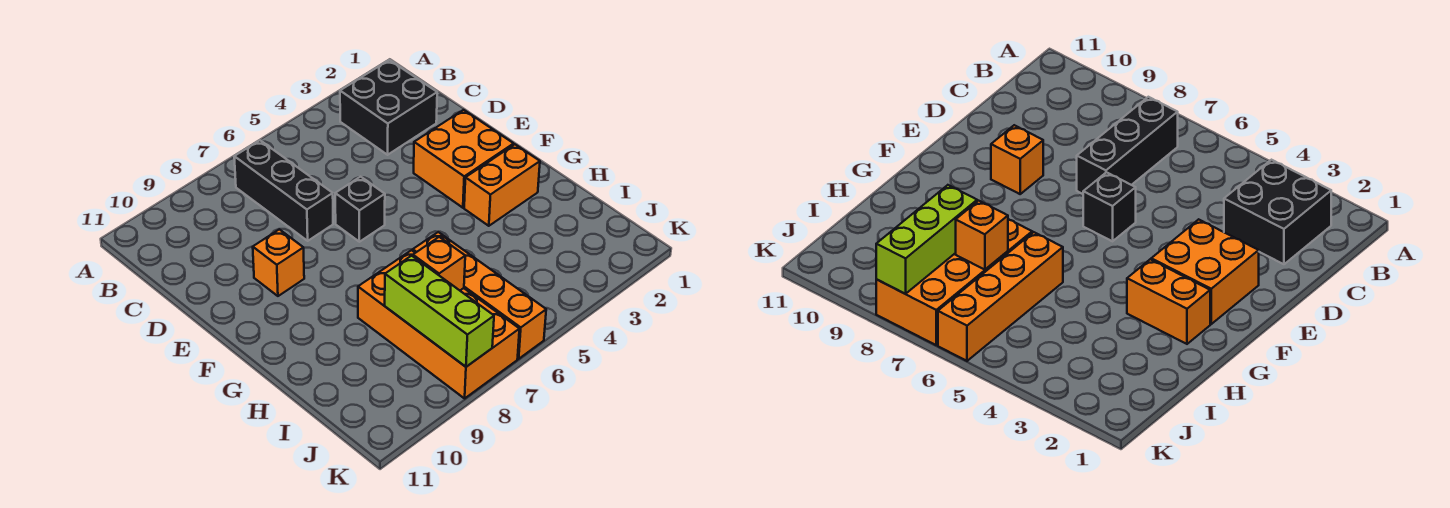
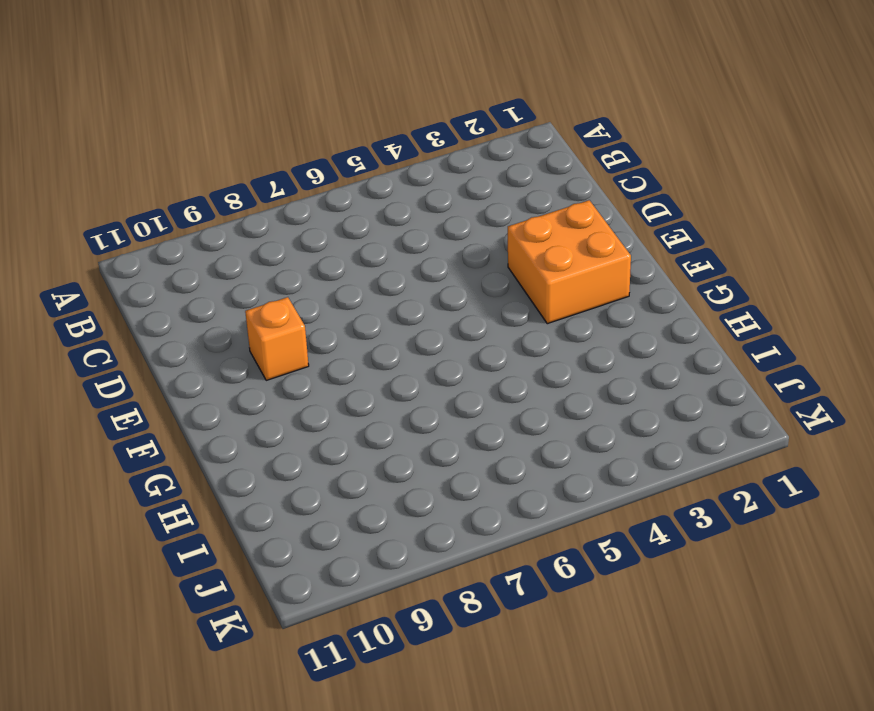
none -> black 2x2 brick [340,60,437,155]
none -> black 1x3 brick [234,140,333,241]

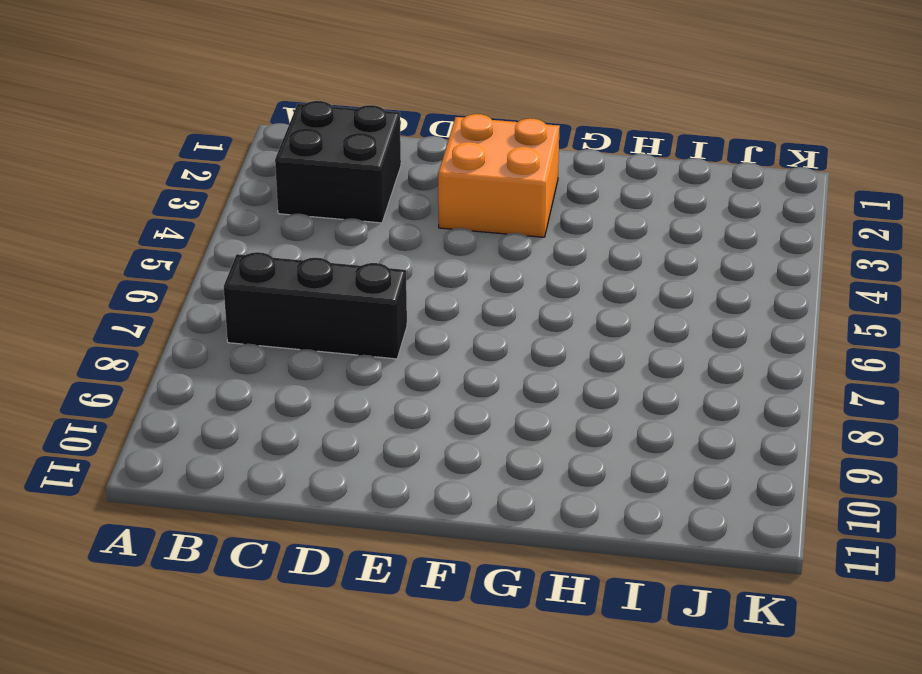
none -> black 1x1 brick [335,177,385,242]
none -> orange 1x1 brick [253,229,304,296]

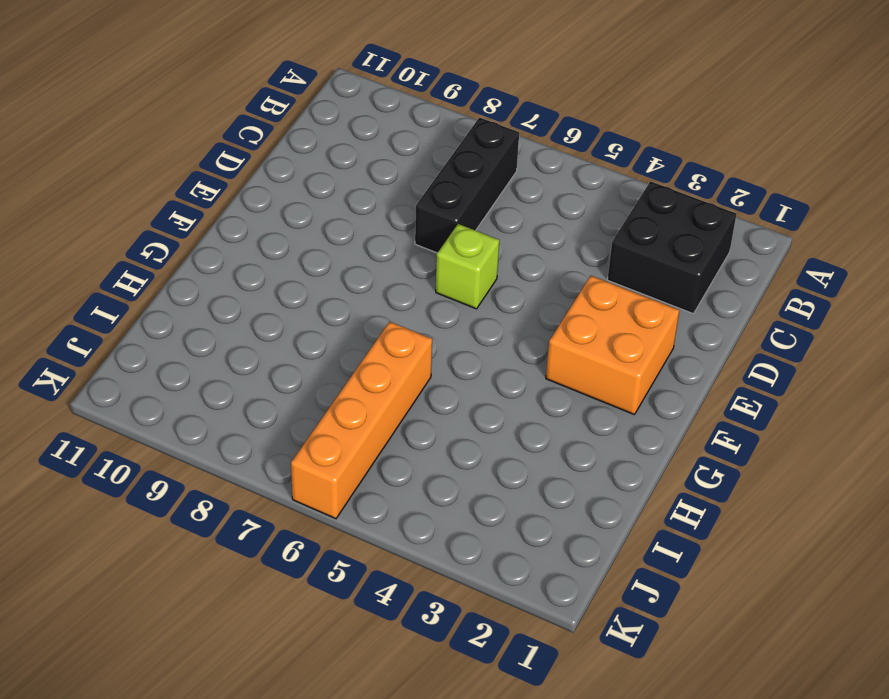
lime 1x1 brick [436,224,499,309] -> black 1x1 brick [335,177,385,242]
none -> orange 1x1 brick [253,229,304,296]
none -> orange 1x2 brick [464,145,540,226]

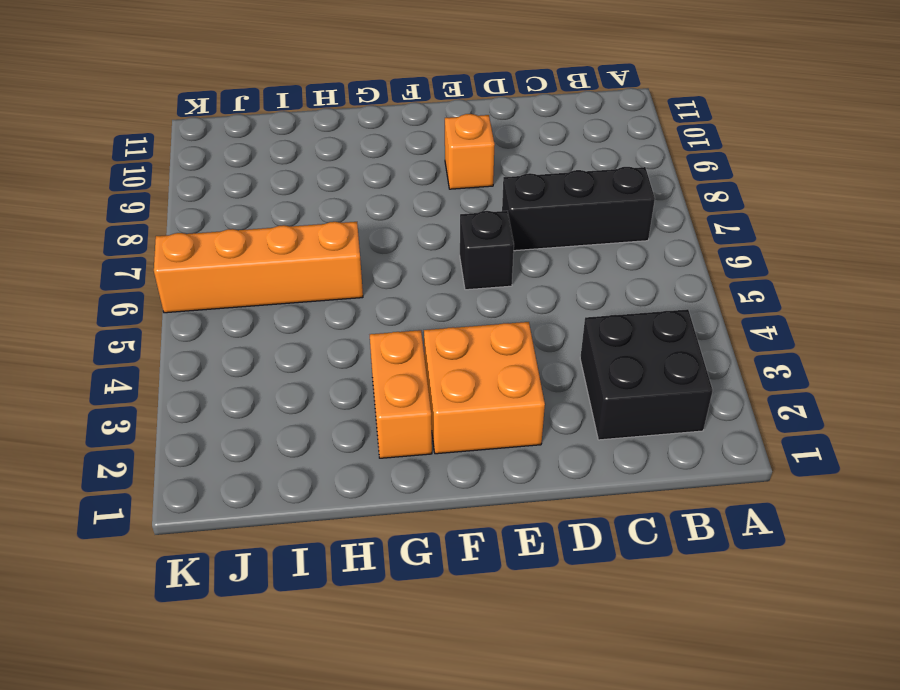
none -> orange 2x4 brick [358,250,519,398]
none -> orange 1x1 brick [413,237,465,290]

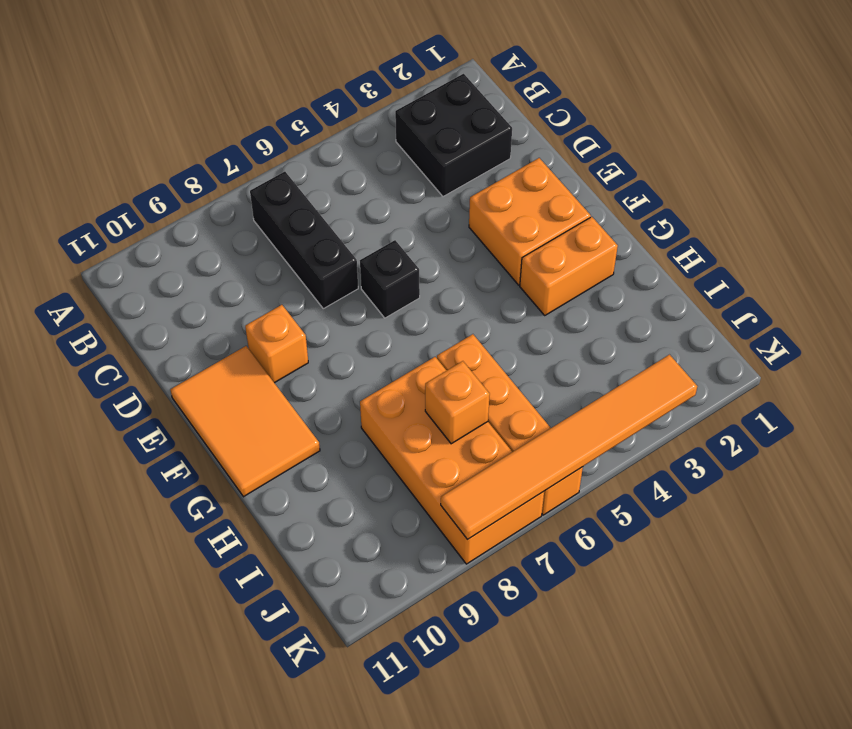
orange 2x3 tile [170,346,320,497] -> none
orange 1x6 tile [441,355,697,540] -> lime 1x3 brick [385,256,494,367]

